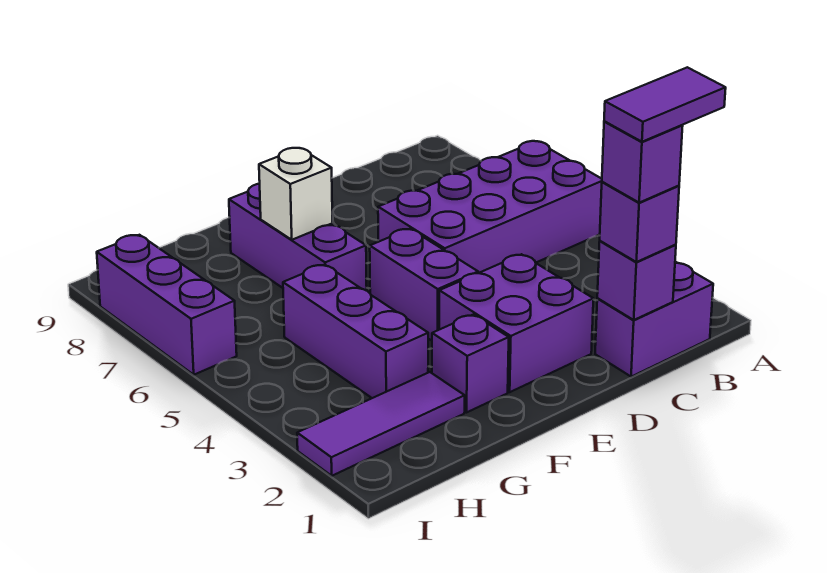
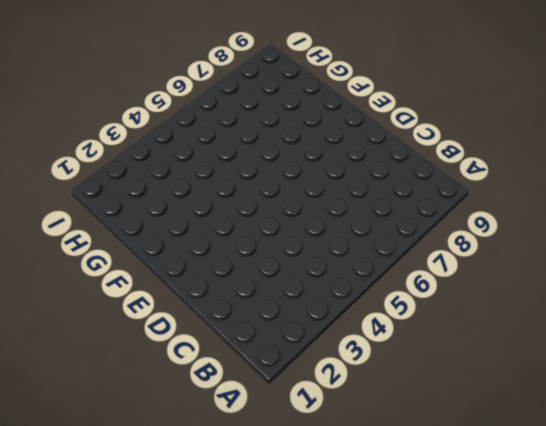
none -> purple 2x4 brick [378,141,602,273]
none -> purple 1x2 brick [595,262,713,377]
none -> purple 2x2 brick [439,254,593,392]

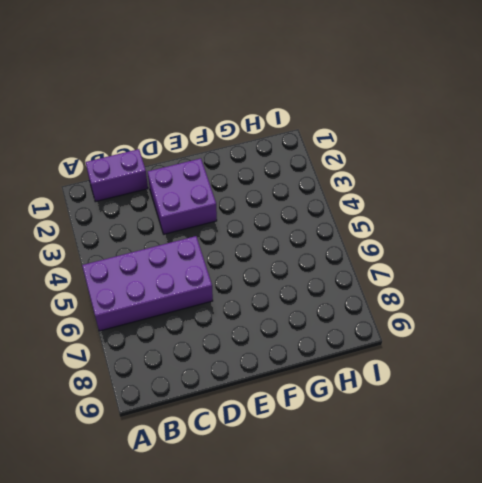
none -> purple 1x2 brick [370,229,478,341]
none -> purple 1x1 brick [432,315,509,412]
none -> purple 1x3 brick [229,184,367,291]

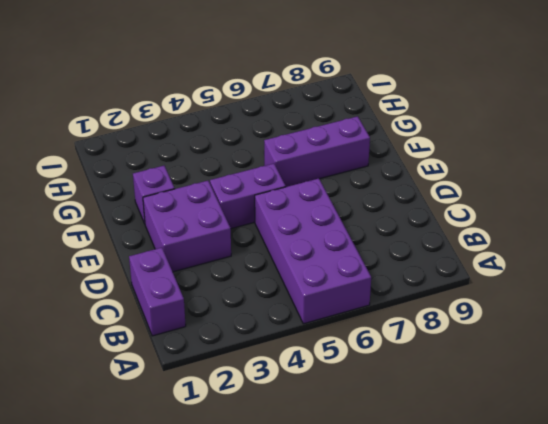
none -> purple 1x3 tile [297,372,465,476]
none -> purple 1x3 brick [283,265,428,398]
none -> purple 1x3 brick [97,235,237,375]

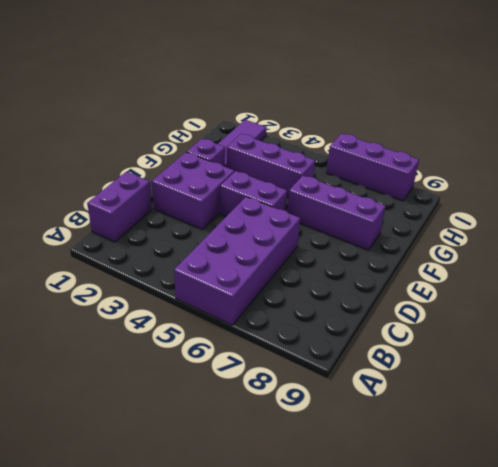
none -> purple 1x1 brick [597,241,676,320]
none -> white 1x1 brick [259,148,333,240]
none -> purple 1x1 brick [600,182,679,262]

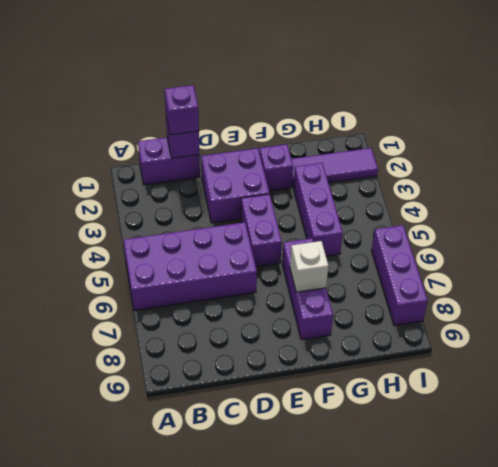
none -> purple 1x1 brick [602,121,683,203]
none -> purple 1x2 tile [604,67,726,142]

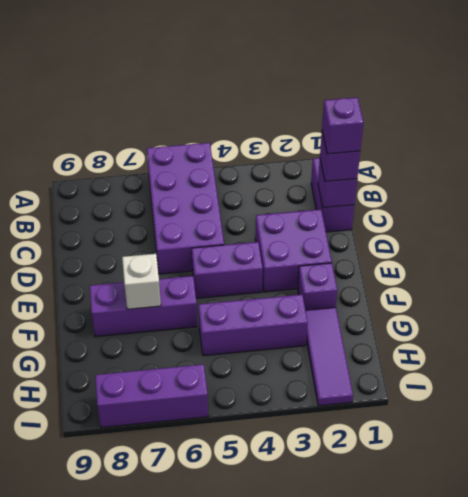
none -> purple 1x2 tile [604,67,726,142]

